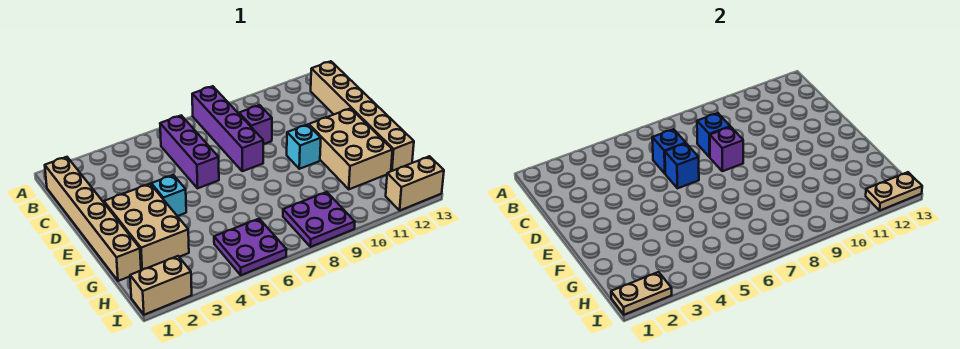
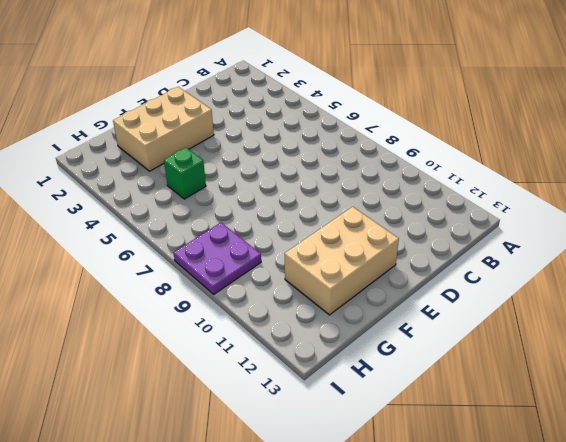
green 1x1 brick [164,147,206,199] -> none
none -> purple 1x4 brick [192,86,263,171]
none -> tan 1x6 brick [45,157,141,281]
none -> purple 1x3 brick [160,115,219,188]

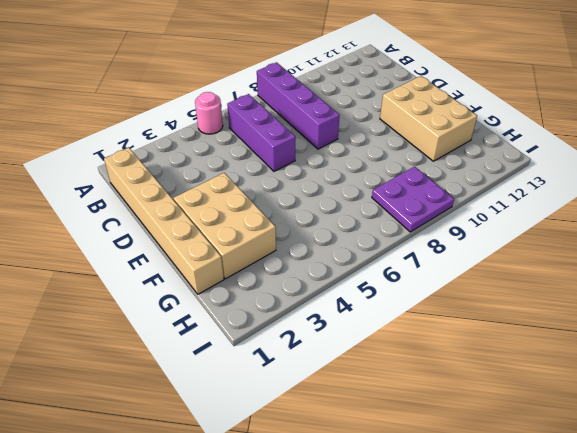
pink 1x1 round brick [195,92,223,134] -> none
none -> tan 1x6 brick [311,61,414,171]
none -> purple 1x1 brick [239,105,272,144]
none -> cyan 1x1 brick [151,175,186,216]

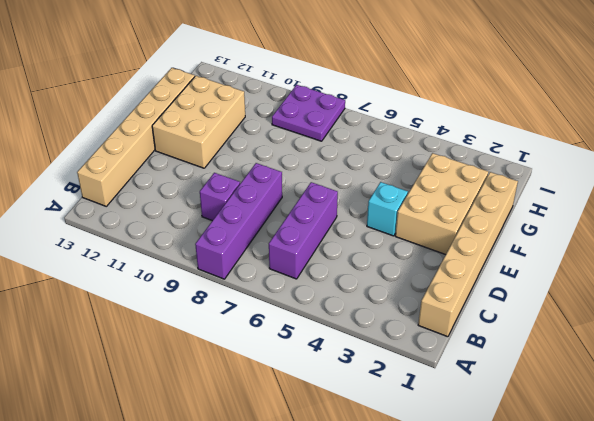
none -> cyan 1x1 brick [287,125,321,169]
none -> purple 2x2 plate [214,219,287,275]
none -> tan 1x2 brick [130,256,192,315]

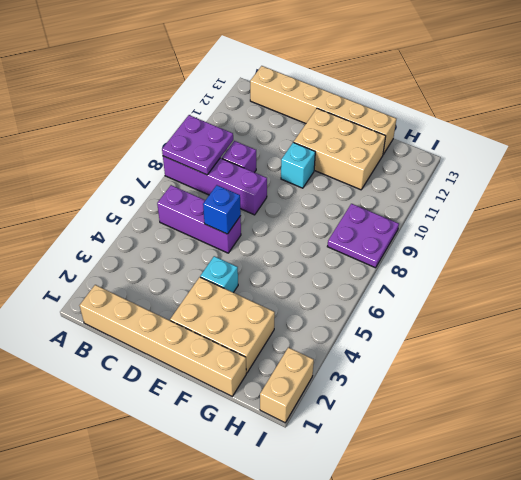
purple 2x2 plate [162,115,233,175] -> purple 2x2 plate moved to [214,219,287,275]
none -> tan 1x2 brick [386,156,444,210]
none -> blue 1x1 brick [652,129,686,174]
none -> blue 1x1 brick [697,113,730,157]

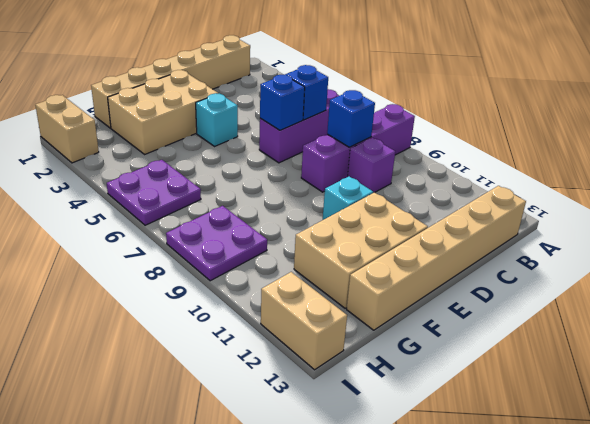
none -> purple 1x1 brick [710,127,743,171]
none -> tan 1x2 plate [611,272,672,315]
none -> tan 1x2 plate [866,172,922,210]

